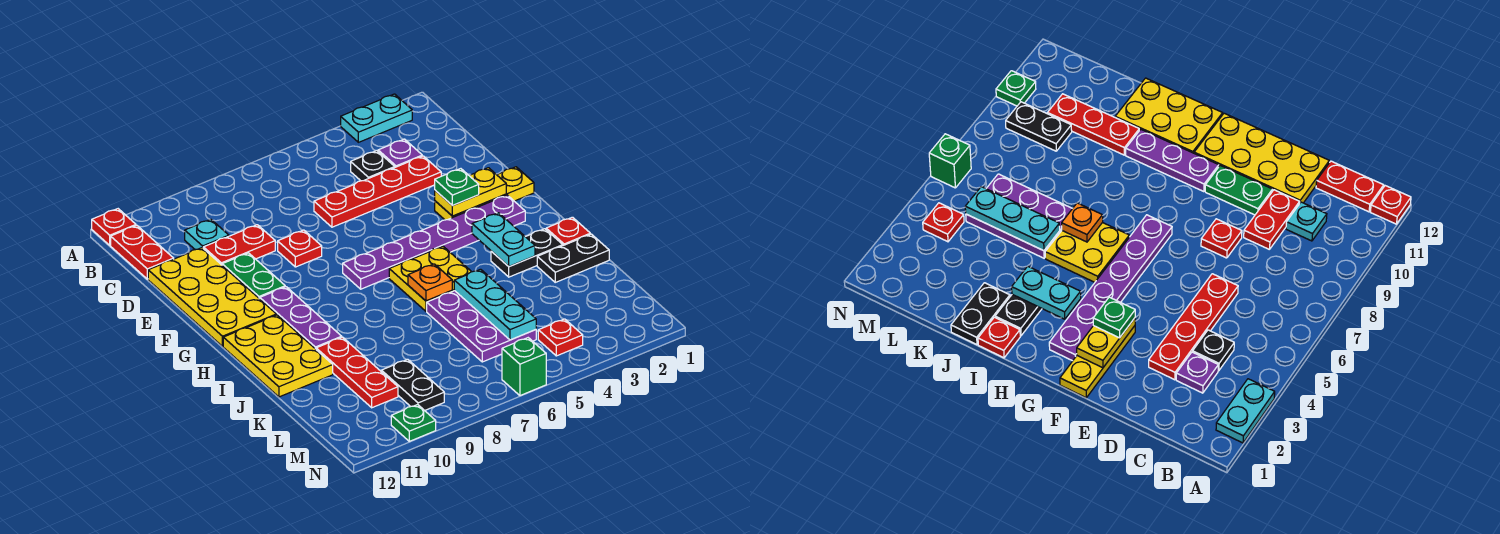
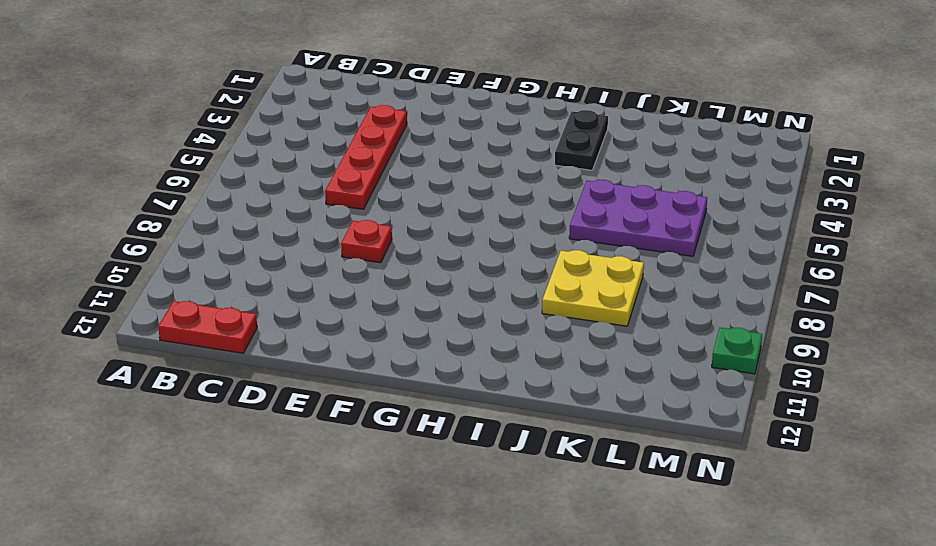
yellow 2x2 plate [542,250,644,326] -> yellow 2x2 plate moved to [389,246,471,311]
none -> cyan 1x2 plate [341,94,412,142]
none -> red 1x1 plate [92,209,136,245]
none -> purple 1x1 plate [378,139,422,167]
none -> black 1x1 plate [351,151,395,181]

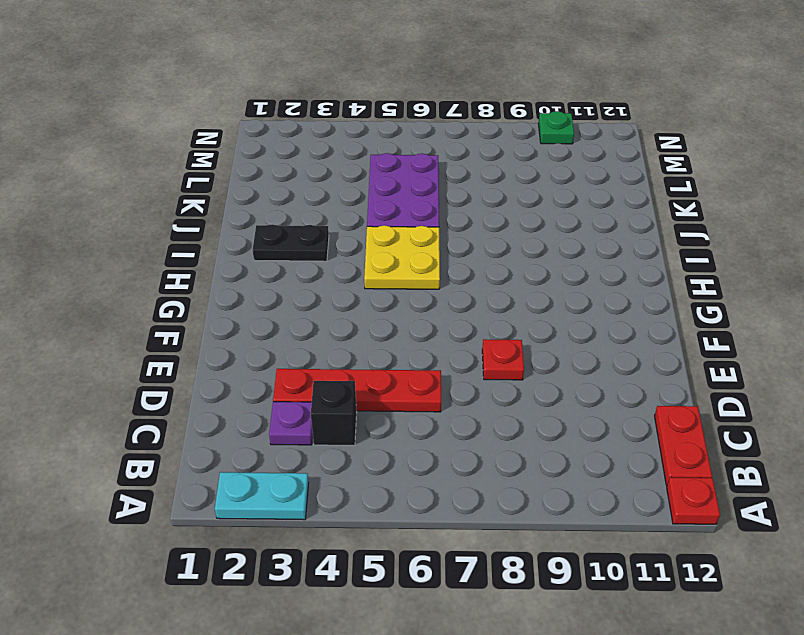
black 1x1 brick [311,381,357,445] -> black 1x1 plate [351,151,395,181]
none -> cyan 1x1 plate [185,219,229,250]
none -> red 1x2 plate [203,225,275,265]
none -> yellow 2x4 plate [148,248,276,346]
none -> green 1x2 plate [222,253,285,299]

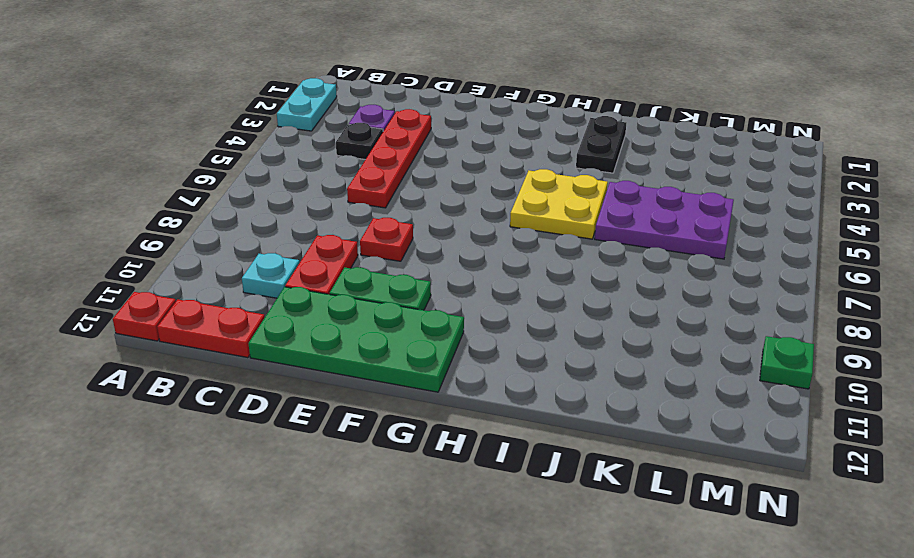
green 2x4 plate [248,287,464,392] -> yellow 2x4 plate [148,248,276,346]
none -> yellow 1x3 plate [435,167,534,220]
none -> purple 1x6 plate [343,195,525,289]
none -> purple 1x3 plate [260,287,342,349]
none -> yellow 2x3 plate [223,315,333,397]

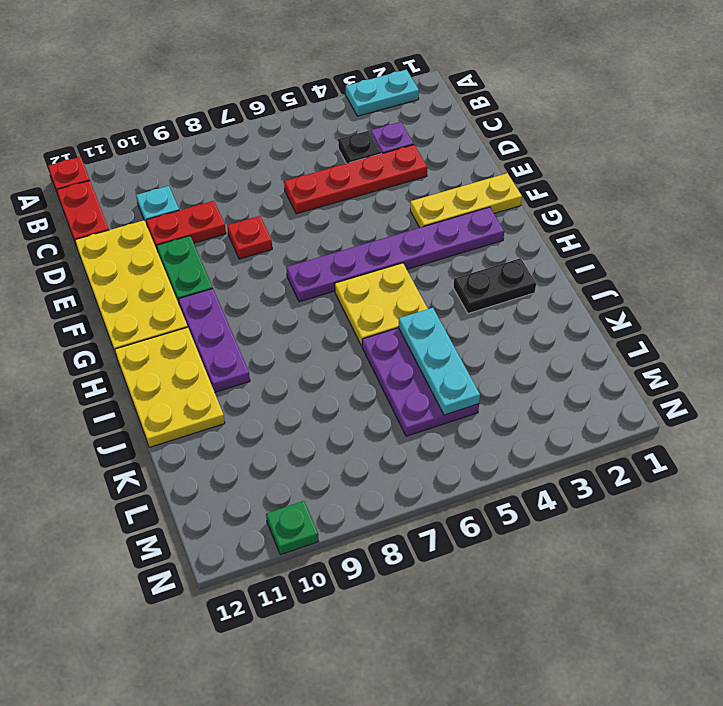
none -> red 1x1 plate [546,217,590,246]
none -> black 1x2 plate [537,234,609,282]
none -> red 1x3 plate [316,337,398,408]
none -> black 1x2 plate [381,359,444,410]

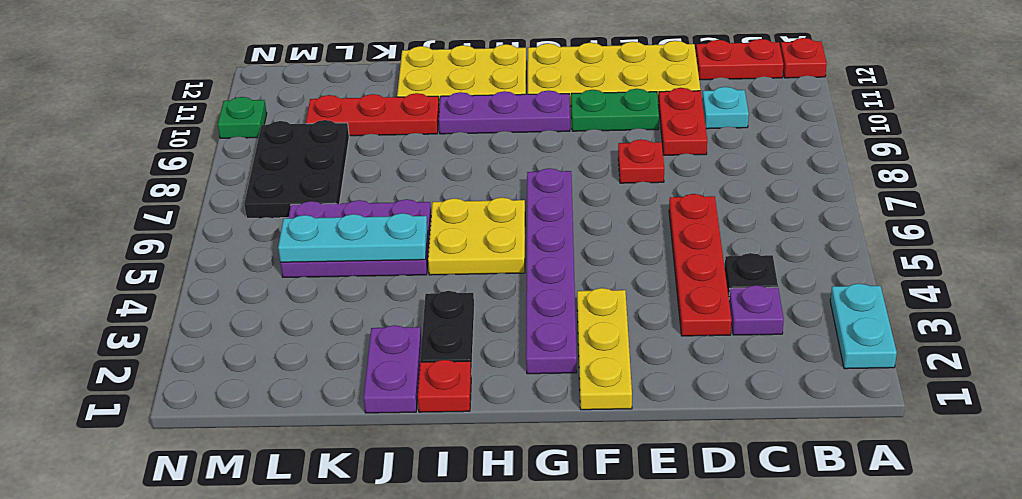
purple 1x2 plate [363,325,422,413] -> black 1x2 plate [537,234,609,282]
black 2x3 plate [244,120,349,218] -> black 1x2 plate [381,359,444,410]
none -> red 1x1 plate [538,319,583,356]
none -> green 1x1 brick [502,338,546,396]
none -> yellow 1x2 plate [435,168,506,216]
none -> cyan 1x2 plate [472,213,535,267]

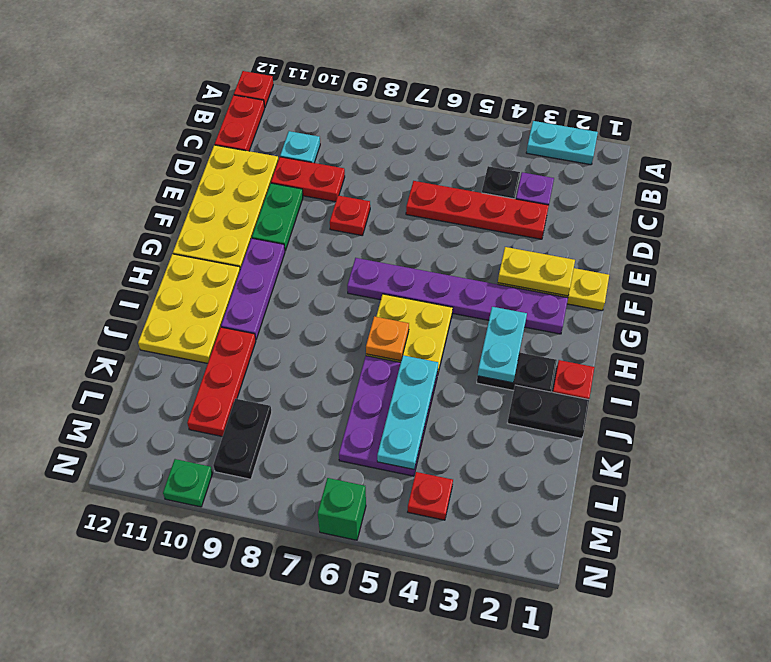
none -> green 1x1 plate [435,169,479,206]

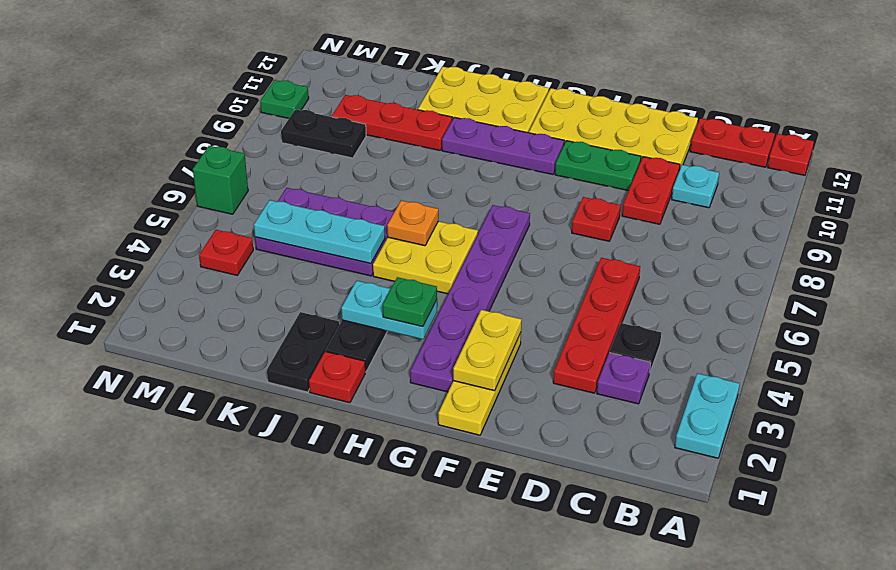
green 1x1 plate [383,277,437,327] -> green 1x1 plate moved to [435,169,479,206]

